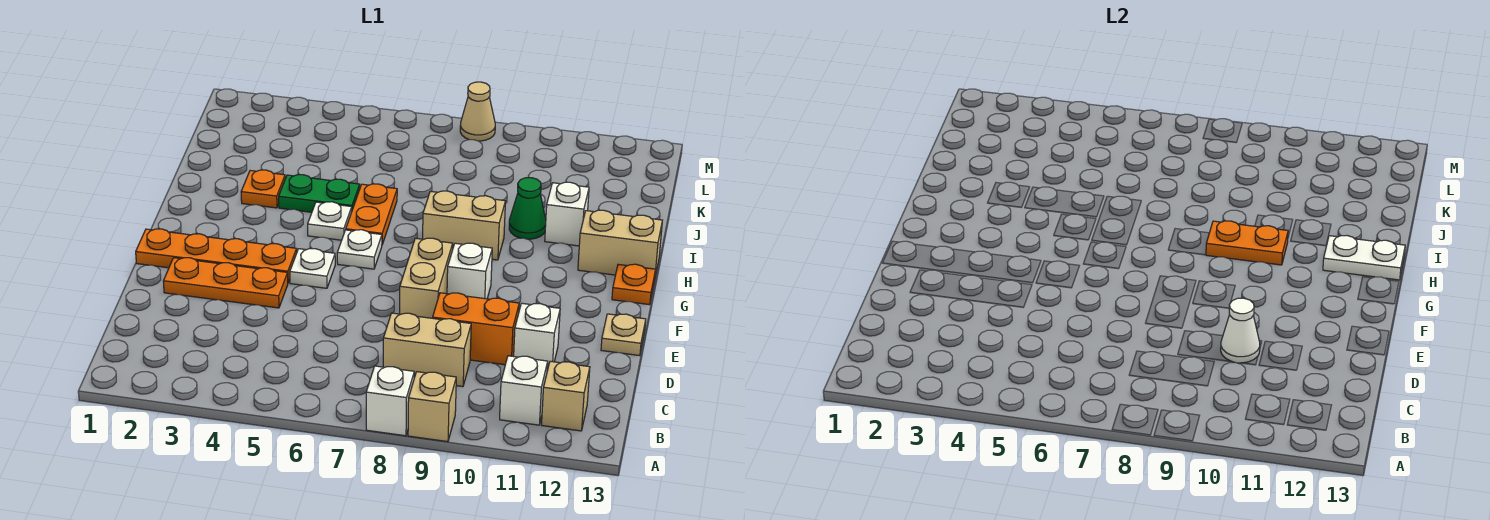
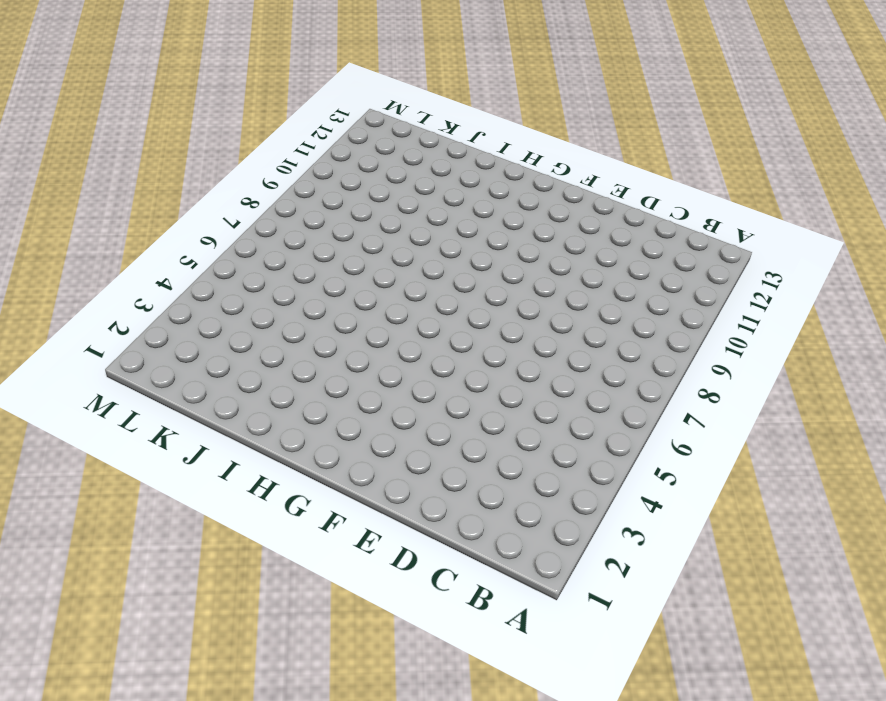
none -> white 1x1 brick [366,366,414,436]
none -> tan 1x1 brick [408,372,456,442]
none -> white 1x1 brick [500,356,548,425]

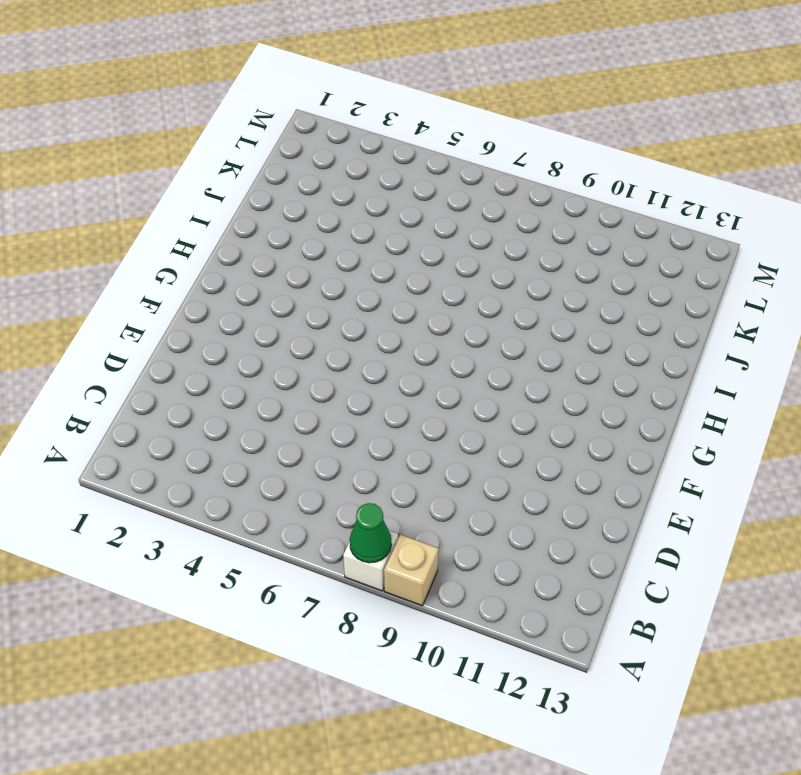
green 1x1 cone [350,503,392,563] -> green 1x1 cone moved to [509,177,546,239]
none -> white 1x1 brick [500,356,548,425]
none -> tan 1x1 brick [542,361,590,431]
none -> tan 1x2 brick [383,313,471,387]

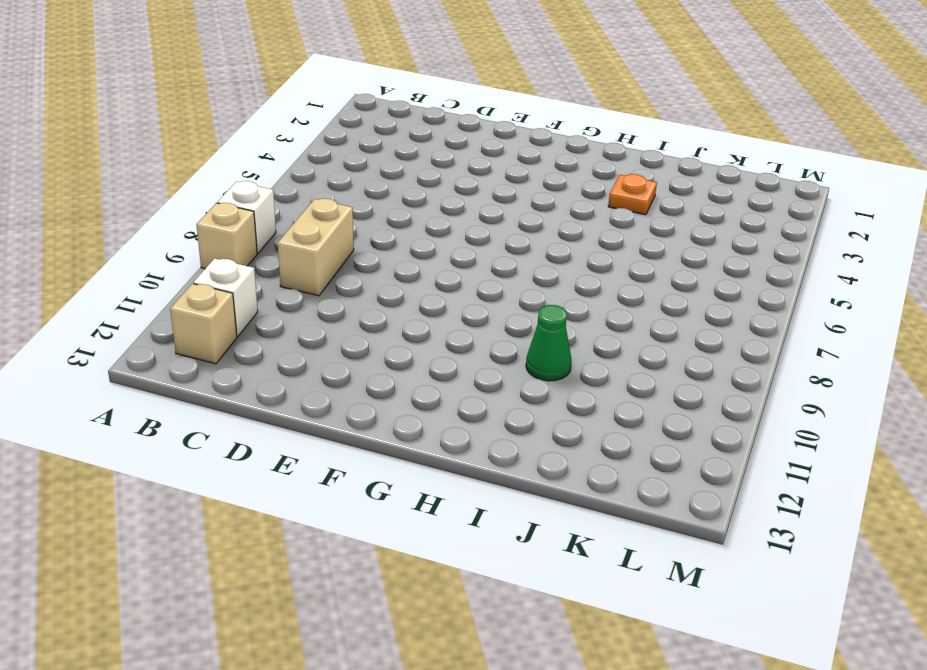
none -> orange 1x2 brick [433,293,519,365]
none -> white 1x1 brick [514,303,560,370]
none -> orange 1x3 plate [163,258,288,308]

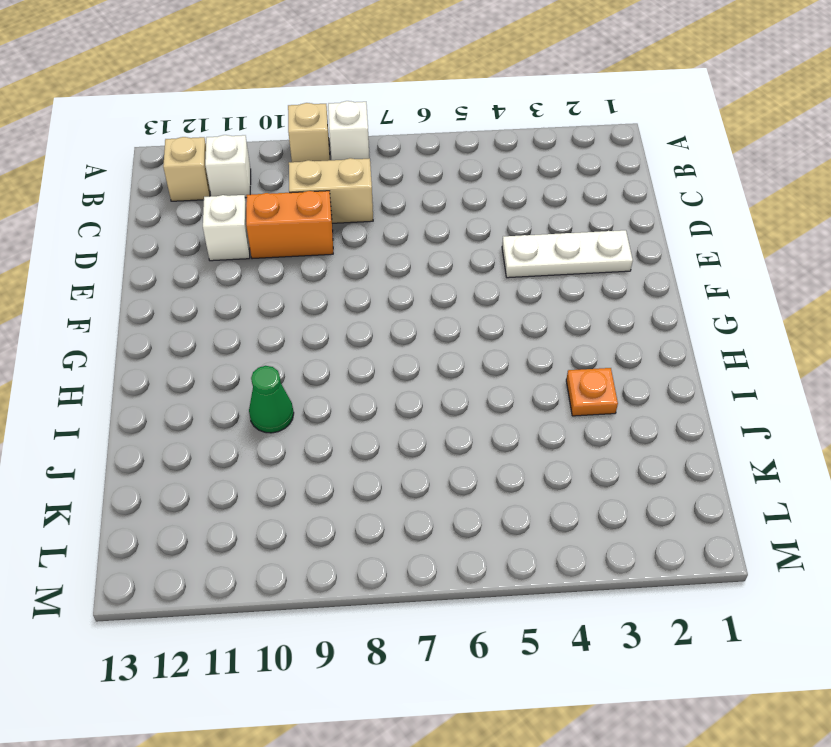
white 1x3 plate [502,230,633,278] -> orange 1x3 plate [163,258,288,308]
none -> tan 1x2 brick [400,238,453,318]
none -> tan 1x1 plate [601,314,646,356]
none -> orange 1x4 plate [136,229,297,282]

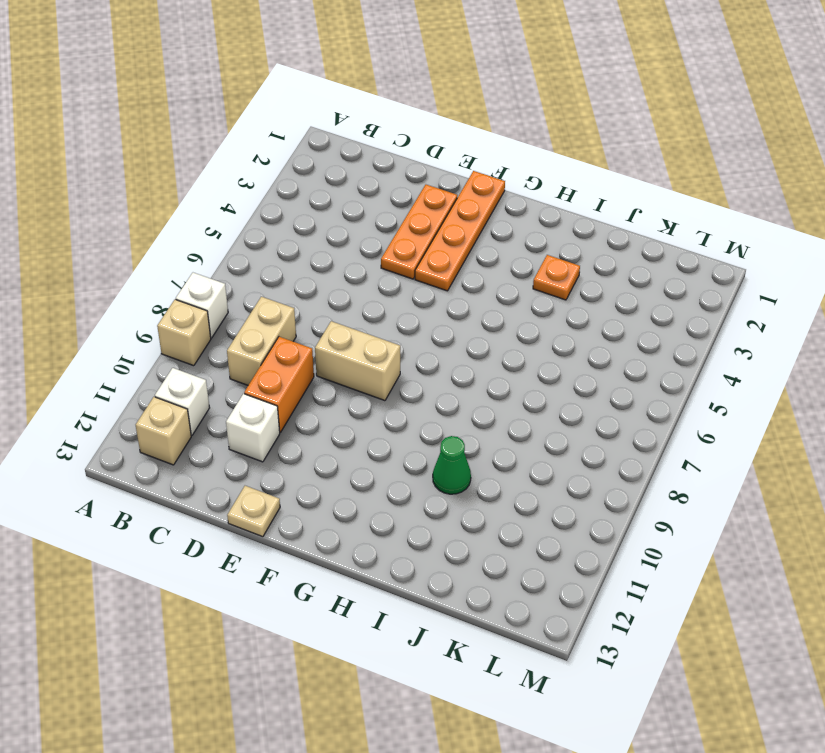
none -> white 1x1 plate [290,249,335,288]
none -> white 1x1 brick [447,243,492,299]
none -> white 1x1 plate [337,230,382,269]

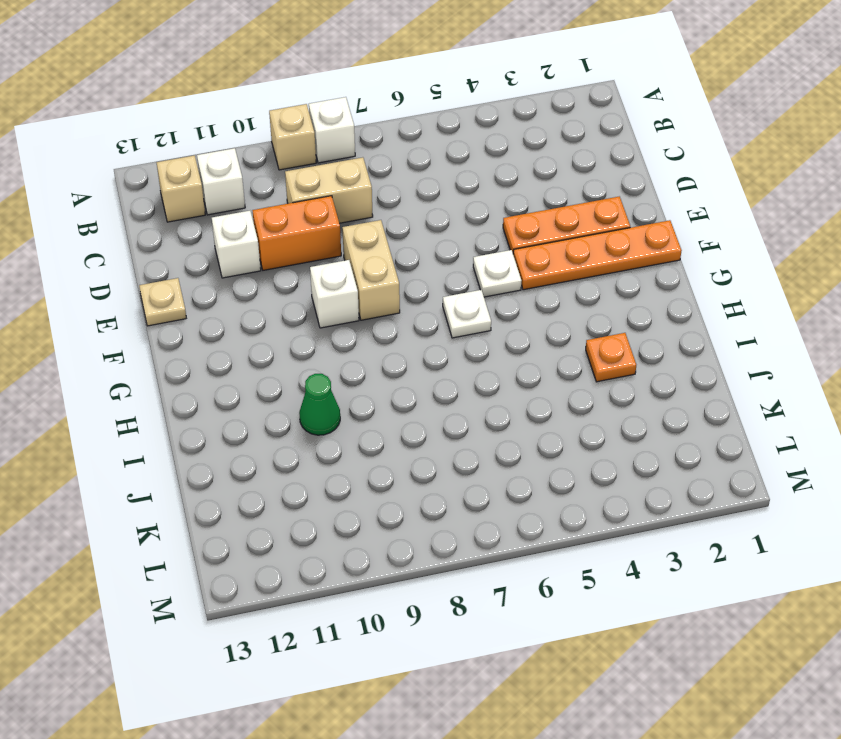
none -> orange 1x1 plate [612,264,656,305]
none -> white 1x1 plate [308,202,352,240]
none -> orange 1x2 plate [346,184,397,244]

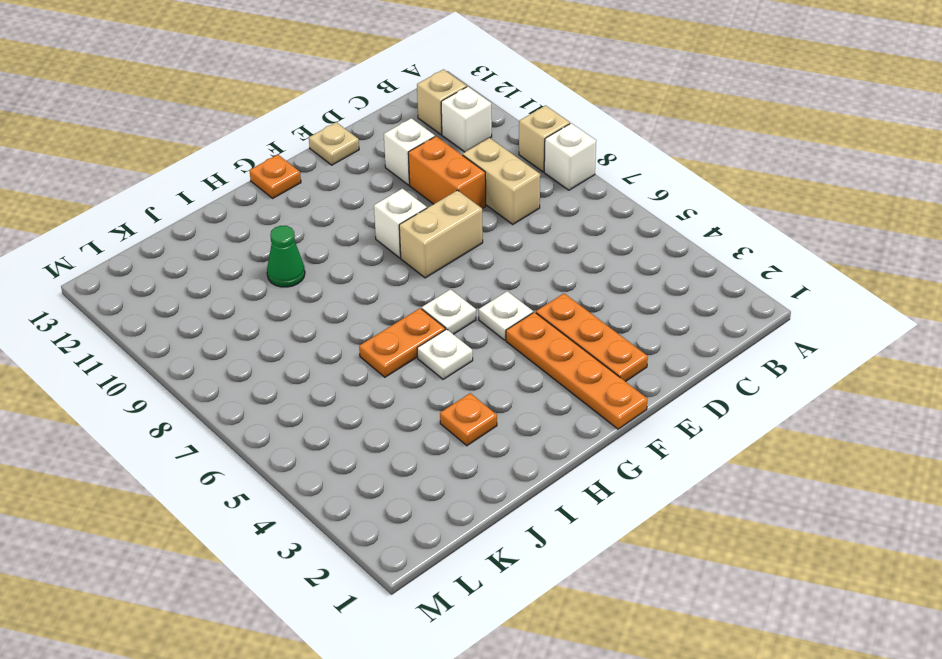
none -> tan 1x2 brick [423,191,505,260]
none -> tan 1x2 brick [578,210,662,277]
none -> green 1x2 plate [279,175,360,212]

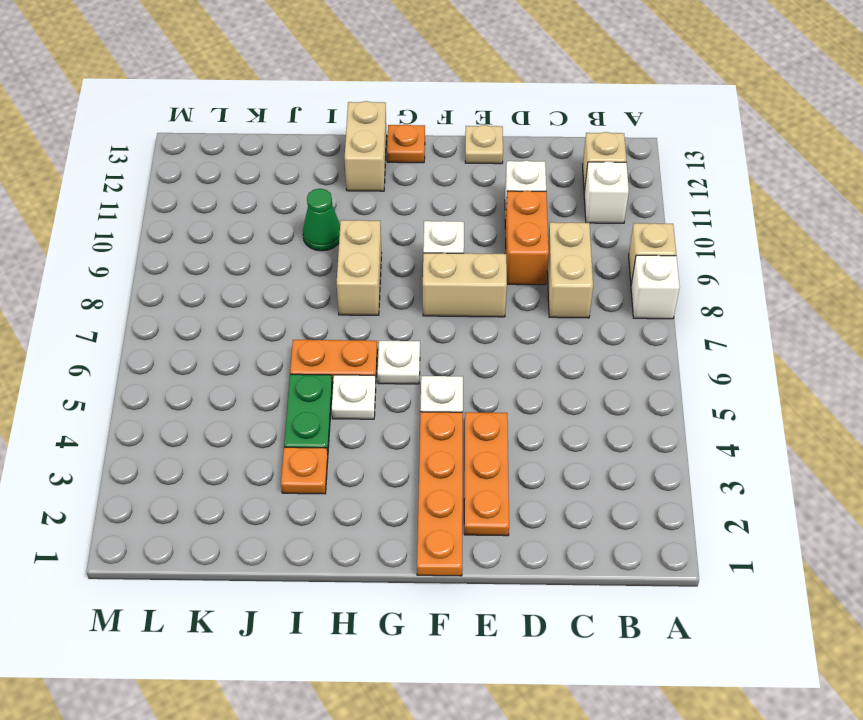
none -> white 1x1 brick [545,182,589,246]
none -> tan 1x1 cone [460,82,495,141]
none -> white 1x1 cone [1221,298,1260,363]

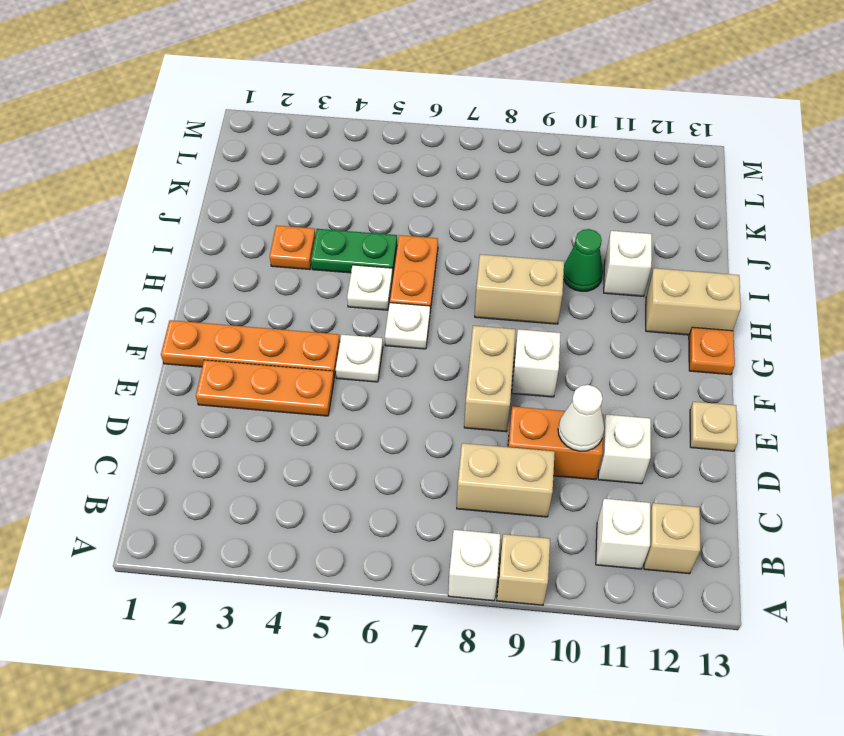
none -> tan 1x1 cone [460,82,495,141]
none -> orange 1x2 plate [1206,221,1288,265]
none -> white 1x2 plate [1323,235,1405,280]

